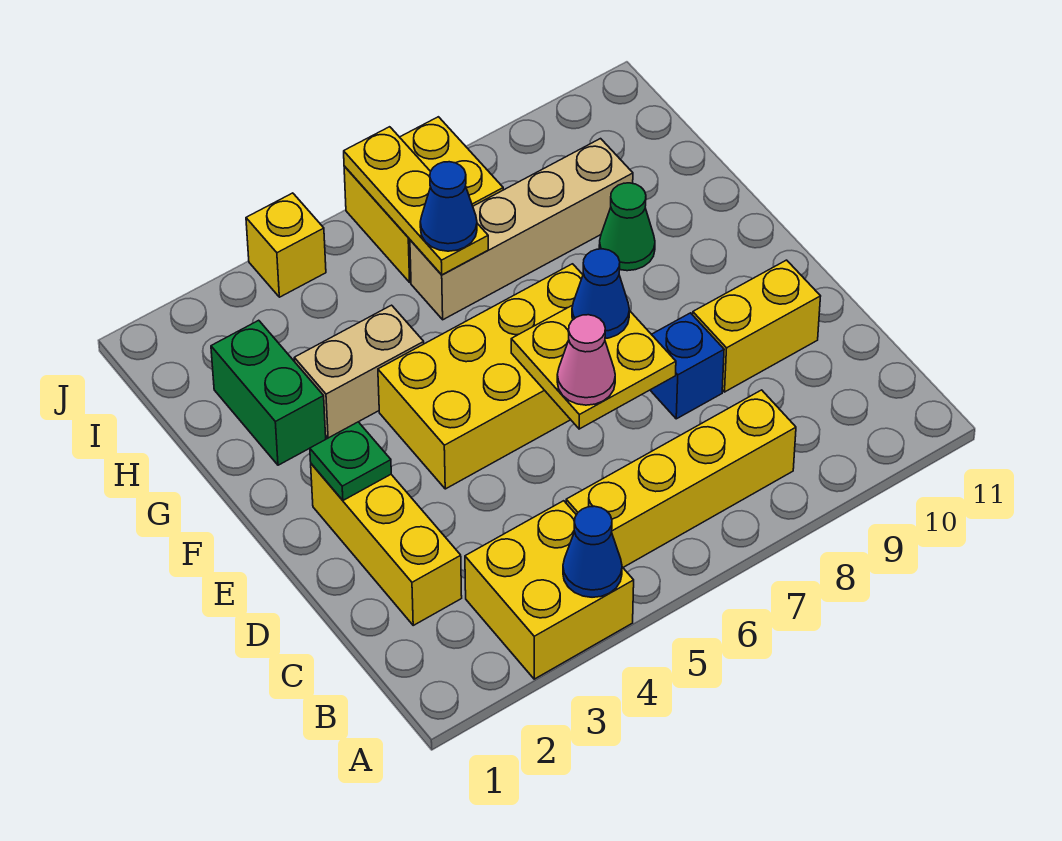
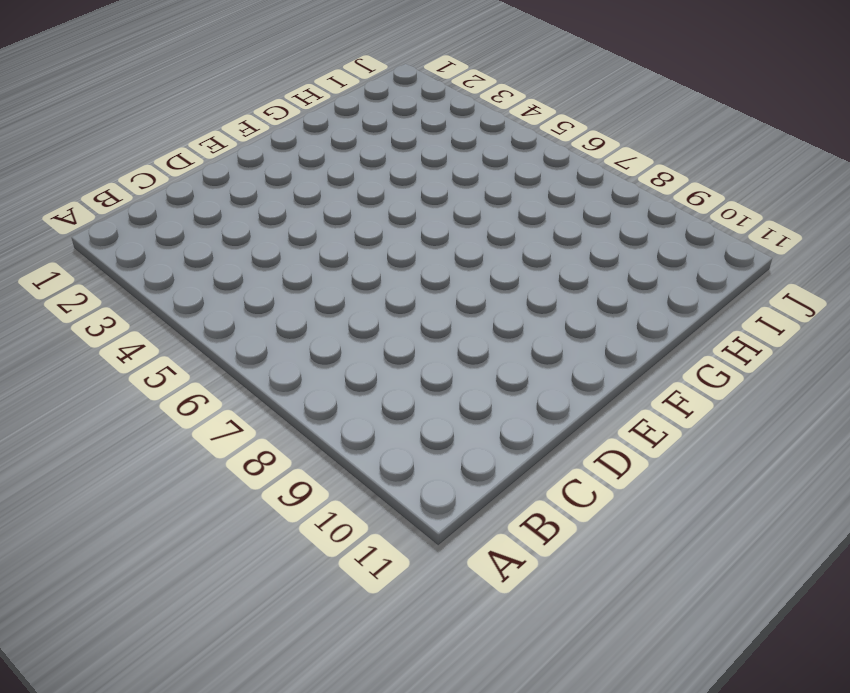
none -> yellow 2x2 brick [465,501,634,679]
none -> yellow 1x4 brick [566,390,796,567]
none -> yellow 1x3 brick [311,464,462,625]

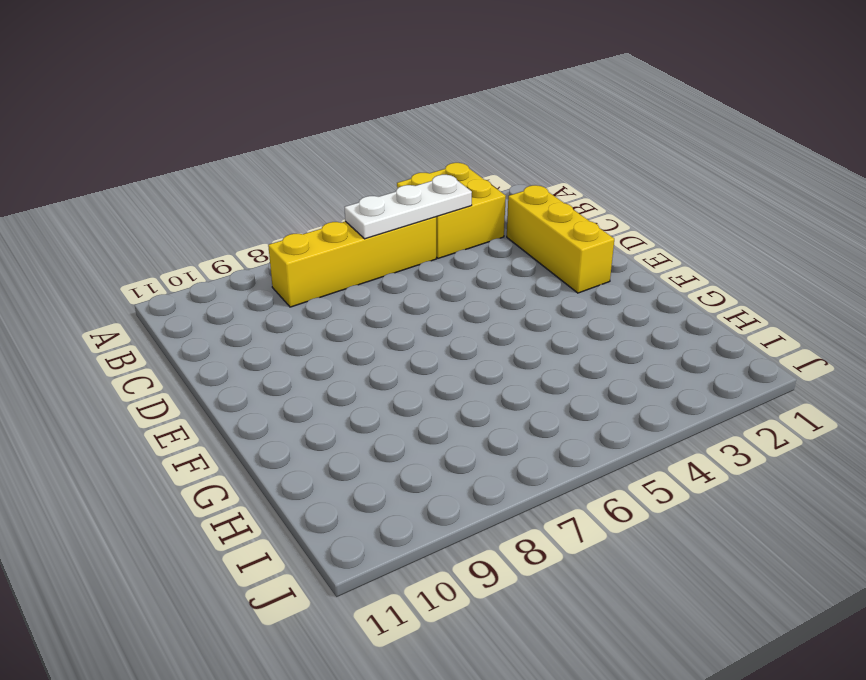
white 1x3 plate [345,175,472,239] -> none
none -> blue 1x1 brick [650,313,724,419]
none -> yellow 1x2 brick [693,260,821,392]
none -> yellow 2x4 brick [378,264,583,489]

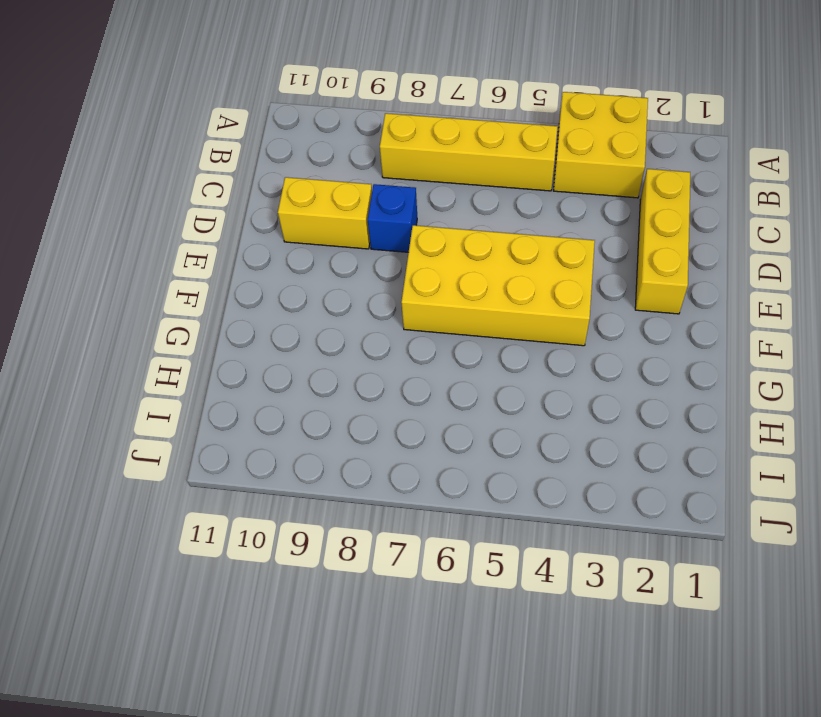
none -> green 1x2 brick [211,320,326,465]
none -> tan 1x2 brick [294,305,424,438]
none -> green 1x1 cone [599,183,655,271]

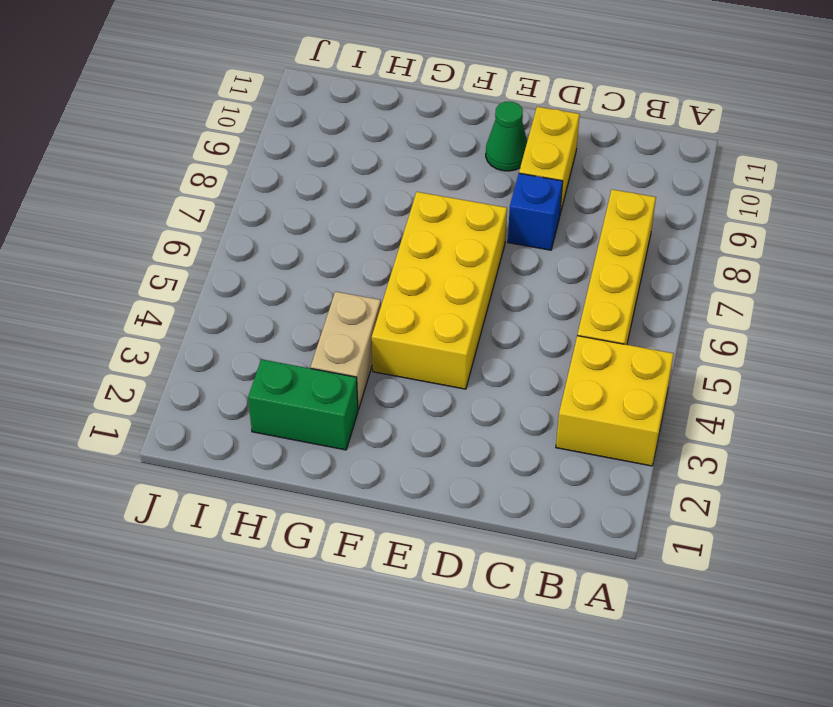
green 1x1 cone [486,102,527,171] -> green 1x1 cone moved to [599,183,655,271]
none -> yellow 1x3 brick [311,464,462,625]
none -> tan 1x4 brick [410,139,633,320]
none -> yellow 2x2 brick [344,117,503,282]

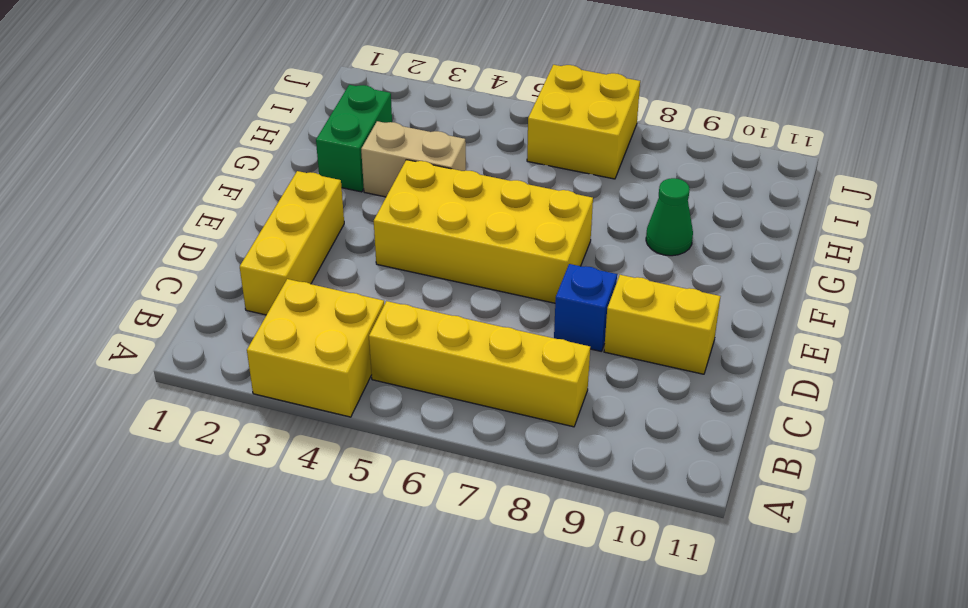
none -> tan 1x4 brick [410,139,633,320]
none -> yellow 1x1 brick [246,193,326,297]
none -> blue 1x1 cone [563,506,622,597]

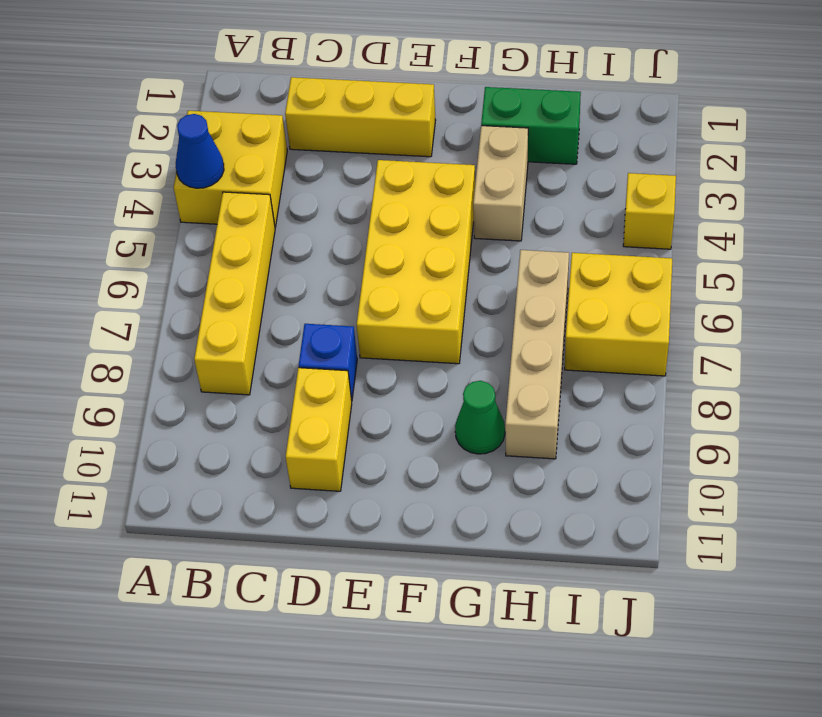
none -> yellow 2x2 plate [511,305,676,429]
none -> green 1x1 plate [310,422,391,500]
none -> yellow 1x3 plate [344,127,488,275]

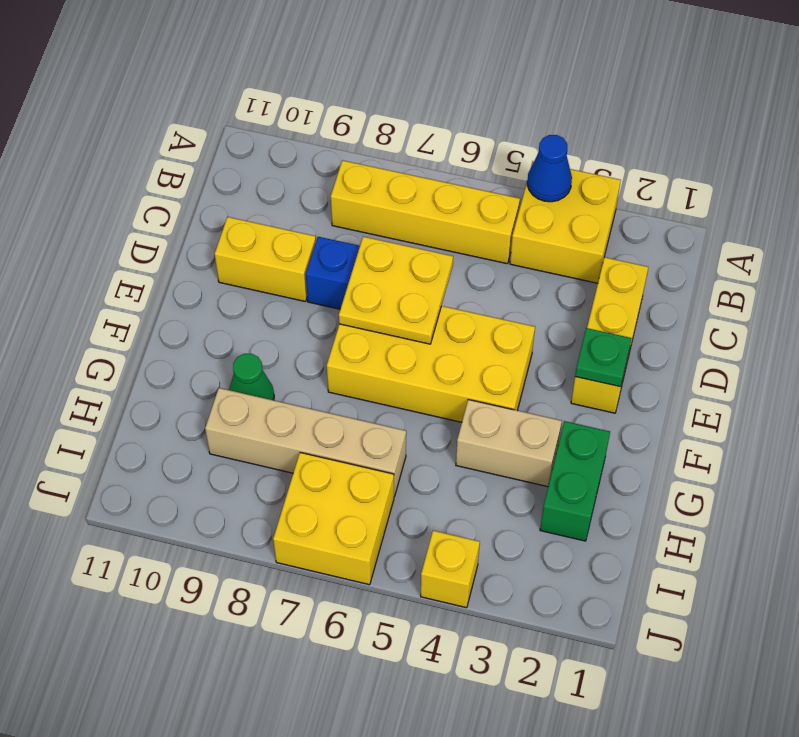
none -> yellow 1x3 plate [344,127,488,275]
none -> pink 1x1 cone [557,315,615,405]
none -> blue 1x1 cone [572,249,629,338]

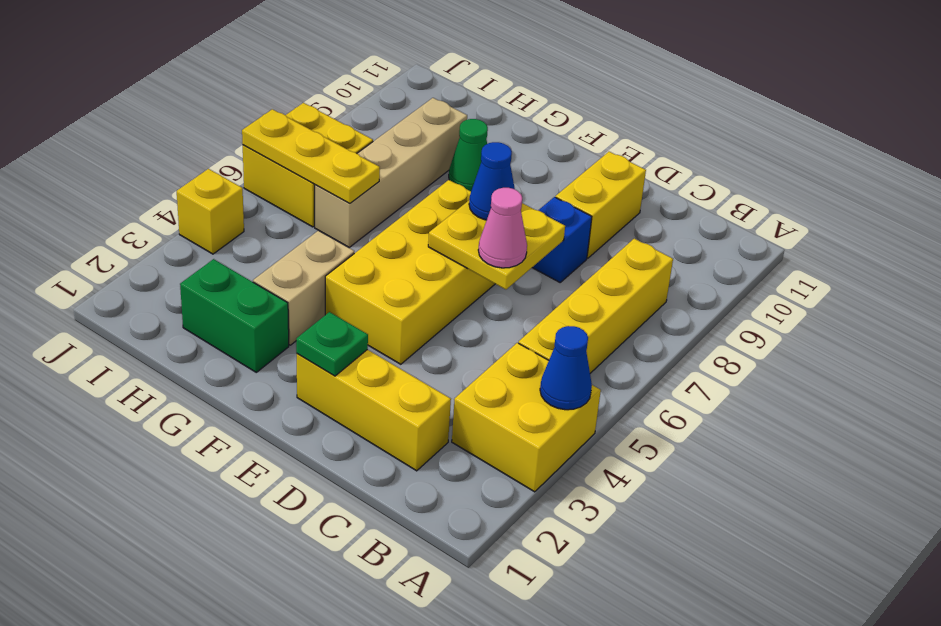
none -> blue 1x1 cone [420,162,477,251]

